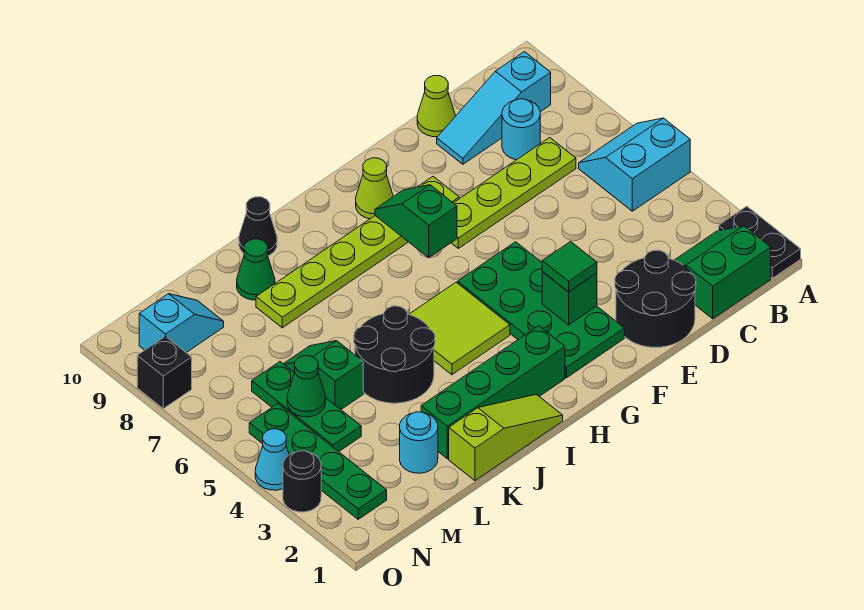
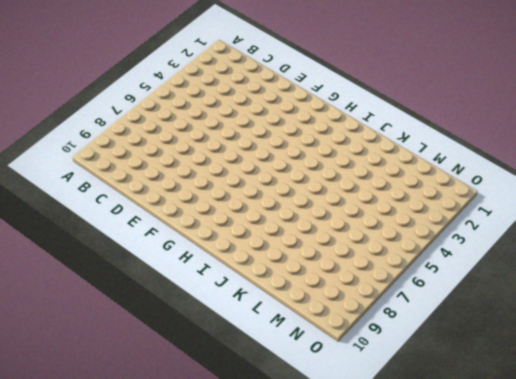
none -> black 1x2 plate [719,206,801,278]
none -> cyan 2x2 slope [579,118,690,211]
none -> green 2x2 slope [675,226,771,319]

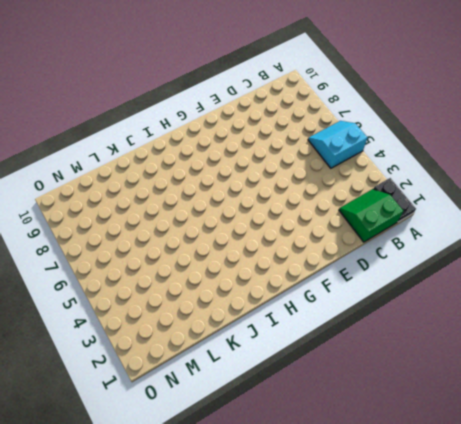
none -> cyan 1x3 slope [437,52,551,164]
none -> lime 1x4 plate [451,138,576,248]
none -> cyan 1x1 round brick [502,99,540,160]

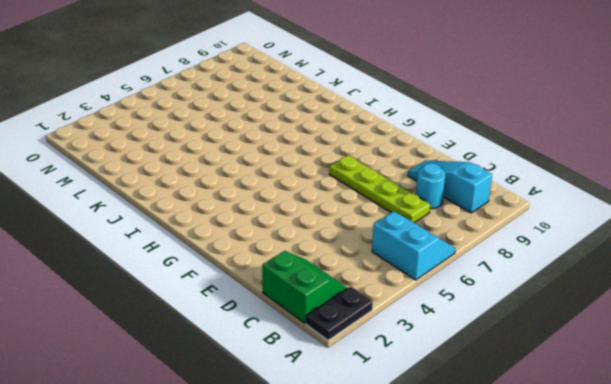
none -> black 2x2 round brick [615,250,696,347]
none -> lime 1x1 cone [417,76,456,137]
none -> green 2x4 plate [458,242,624,378]

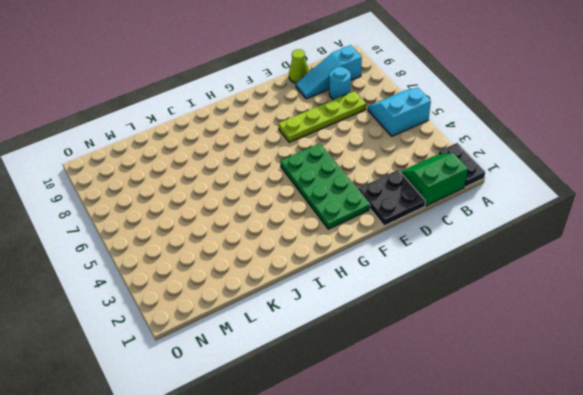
black 2x2 plate [358,170,425,226] -> black 2x2 round brick [615,250,696,347]
none -> lime 1x6 plate [256,177,459,328]
none -> lime 1x1 cone [356,158,393,219]
none -> green 1x4 brick [421,326,565,459]

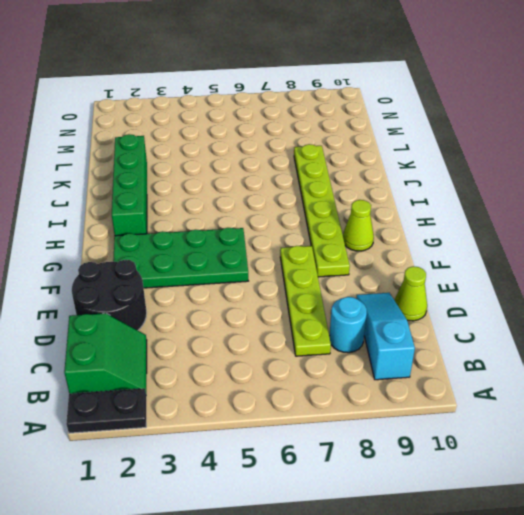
none -> cyan 2x2 slope [579,118,690,211]
none -> lime 2x2 tile [409,282,510,375]
none -> lime 1x3 slope [449,394,563,480]

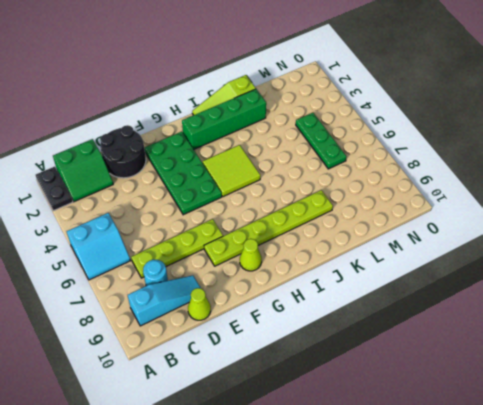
none -> black 2x2 round brick [354,306,435,403]
none -> black 1x1 cone [239,197,277,256]
none -> green 1x1 cone [237,239,275,300]

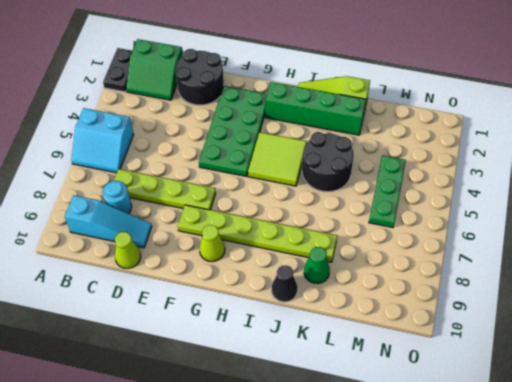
none -> cyan 1x1 round brick [400,412,438,473]
none -> green 1x2 slope [284,341,363,409]
none -> cyan 1x2 slope [139,294,224,353]

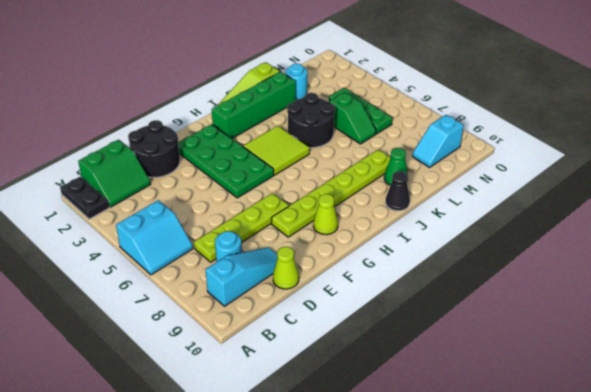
none -> green 1x4 plate [249,404,387,519]
none -> black 1x1 round brick [283,451,321,512]
none -> cyan 1x1 cone [255,429,289,490]

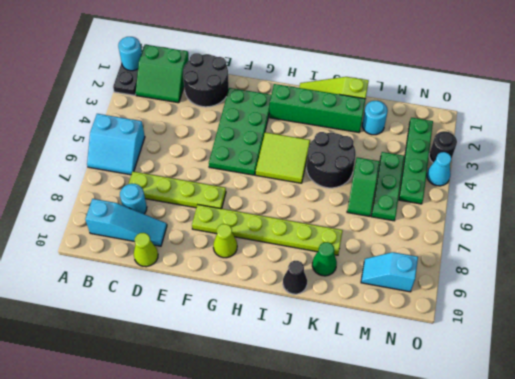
cyan 1x1 round brick [118,37,142,71] -> none
none -> black 1x1 brick [137,336,192,409]
none -> green 1x1 brick [542,272,597,325]
none -> green 1x2 slope [375,185,457,258]

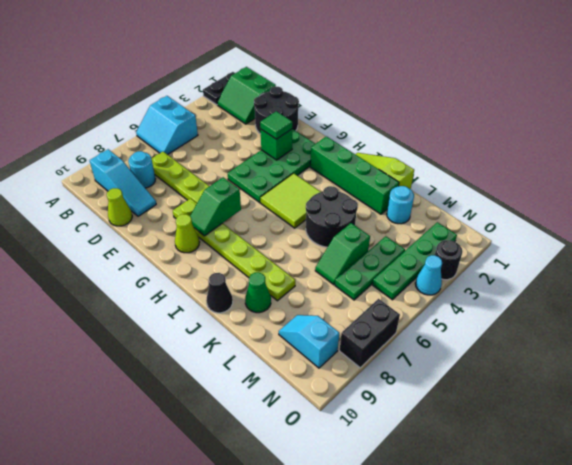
black 1x2 brick [340,299,400,368] -> black 1x1 brick [137,336,192,409]
none -> green 1x1 cone [287,356,326,417]

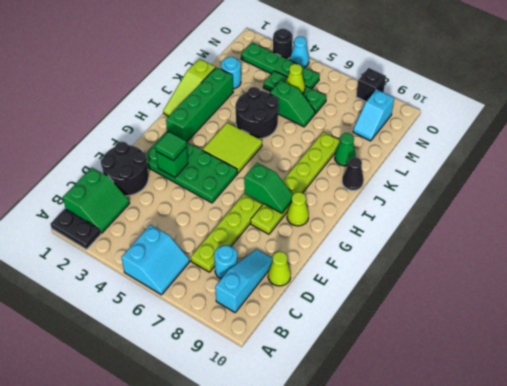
lime 1x1 cone [286,64,305,94] -> green 1x1 cone [287,356,326,417]

